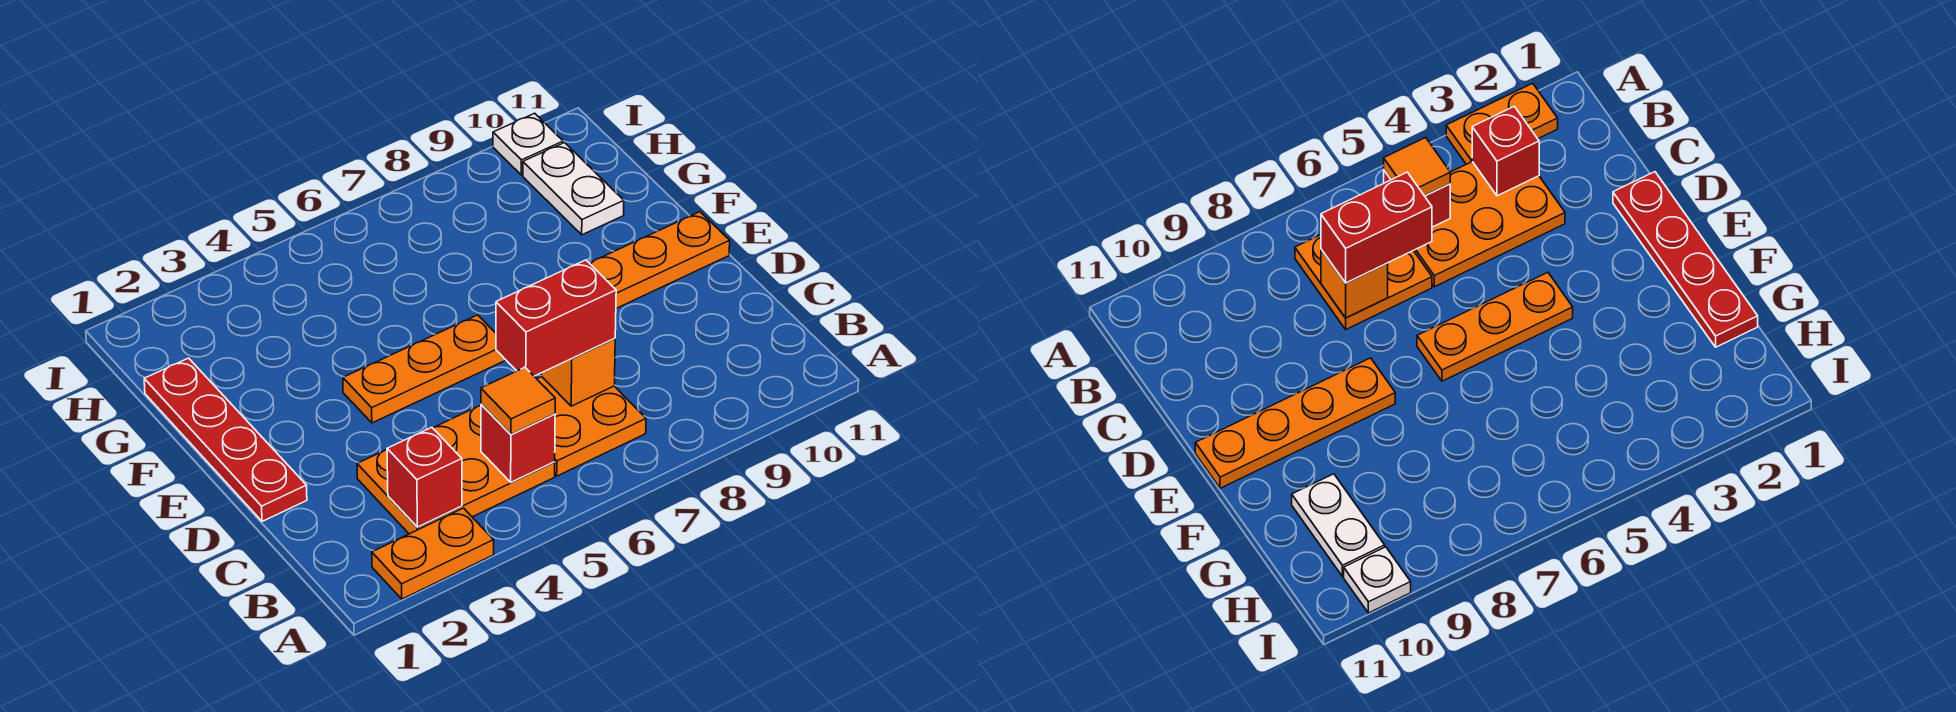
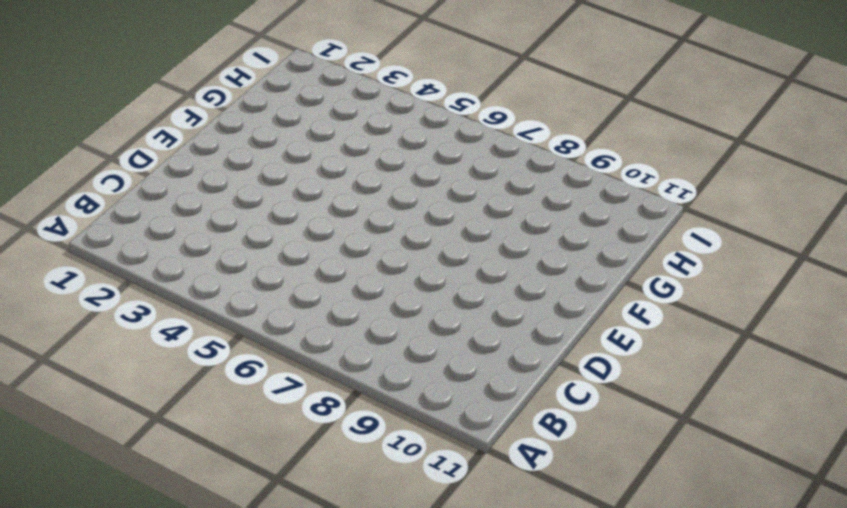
none -> orange 1x2 plate [372,508,494,599]
none -> orange 2x3 plate [357,405,555,534]
none -> orange 2x2 plate [537,377,646,476]

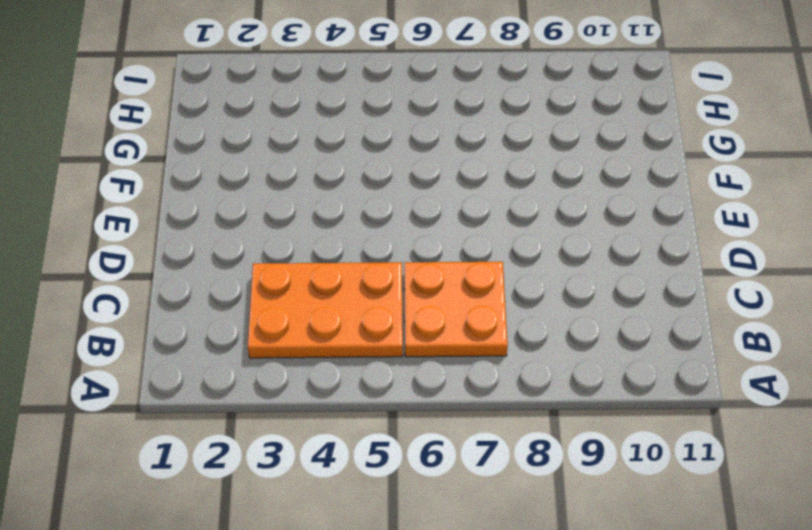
none -> orange 1x2 plate [372,508,494,599]
none -> red 1x4 plate [144,358,307,521]
none -> orange 1x3 plate [343,315,506,423]

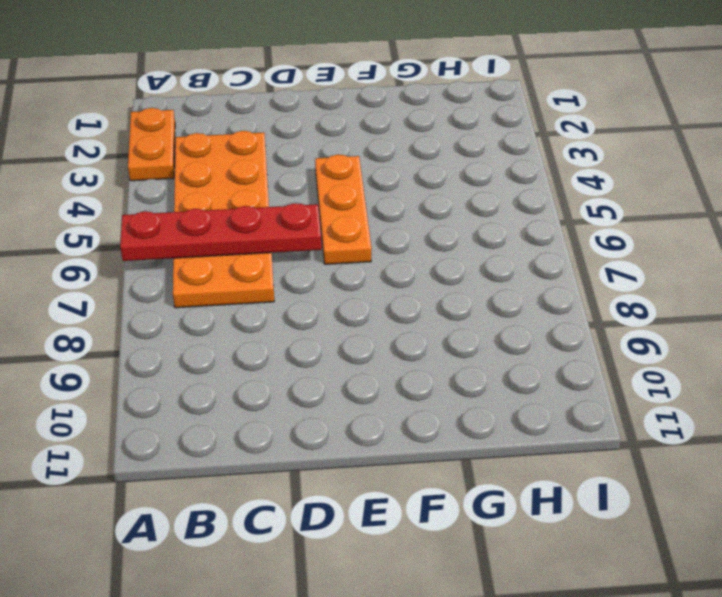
red 1x4 plate [120,203,322,261] -> red 1x4 plate moved to [144,358,307,521]
none -> orange 1x4 plate [590,212,730,308]
none -> white 1x2 plate [523,143,624,235]
none -> white 1x1 plate [493,113,563,175]

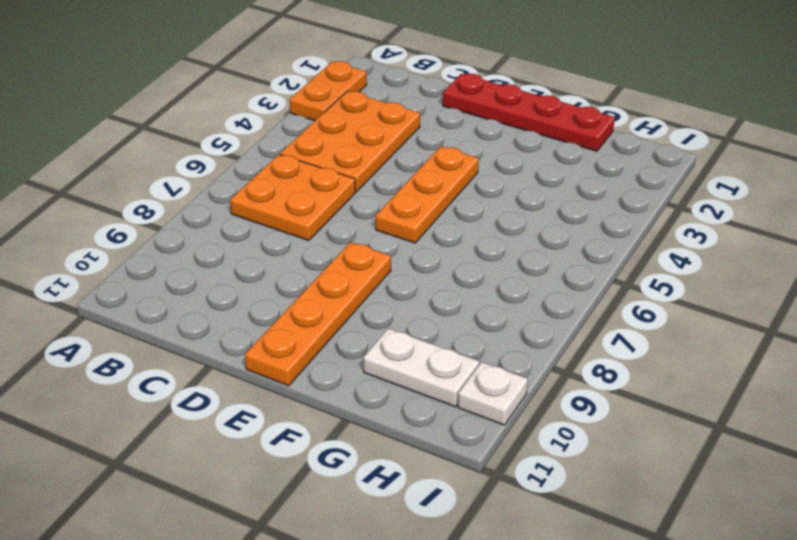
none -> red 1x1 brick [387,427,462,527]
none -> red 1x1 brick [481,404,555,482]
none -> orange 1x1 brick [541,338,615,406]

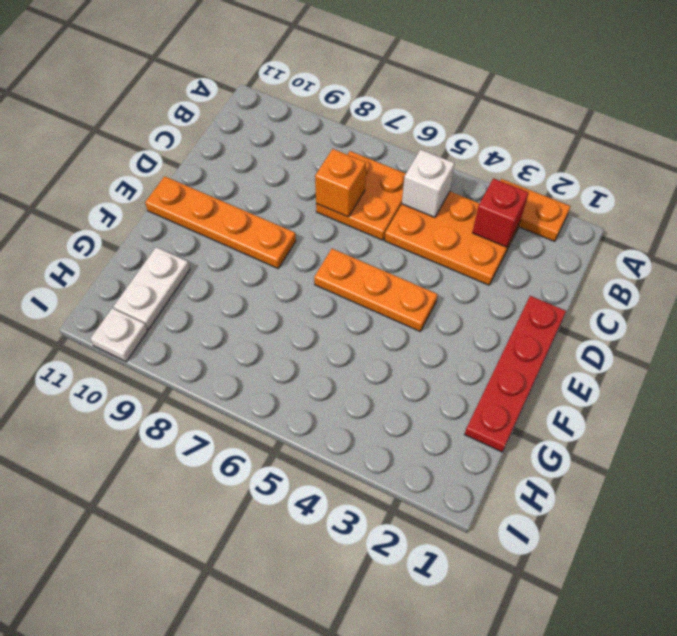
white 1x1 brick [402,149,455,217] -> red 1x1 brick [481,404,555,482]
none -> orange 1x1 tile [481,367,555,434]
none -> red 1x2 brick [496,260,616,376]

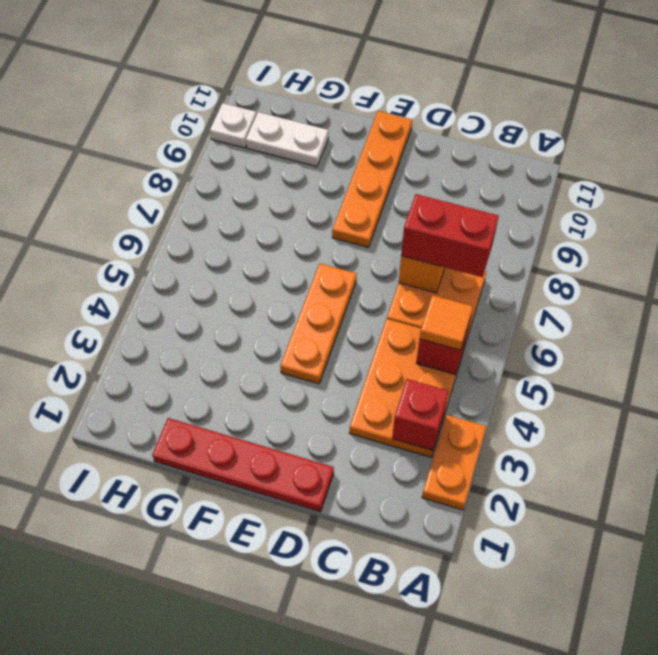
red 1x2 brick [401,194,499,277] -> red 1x2 brick turned to [496,260,616,376]

